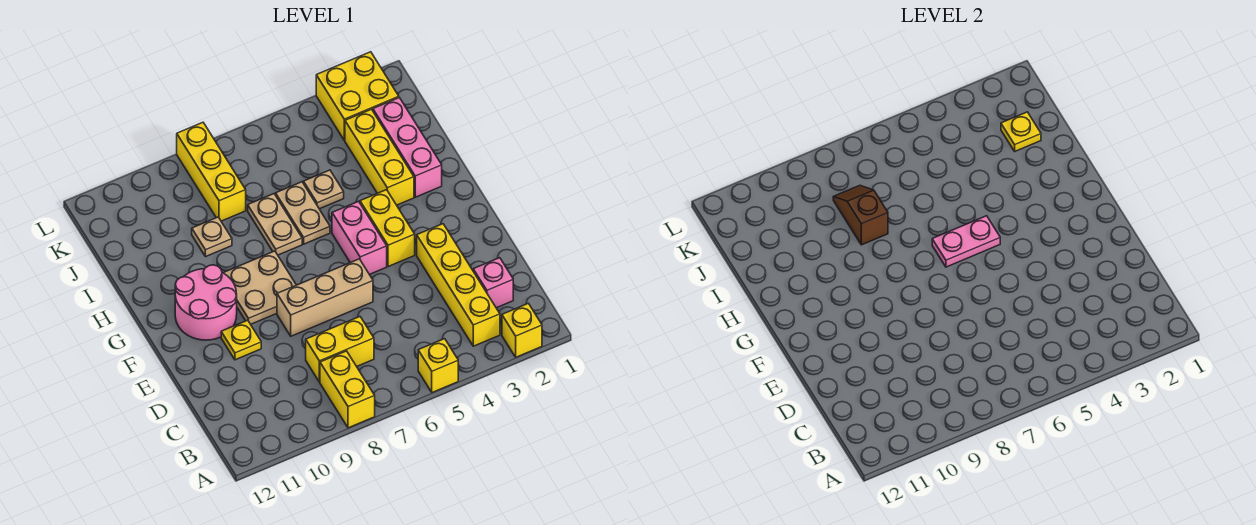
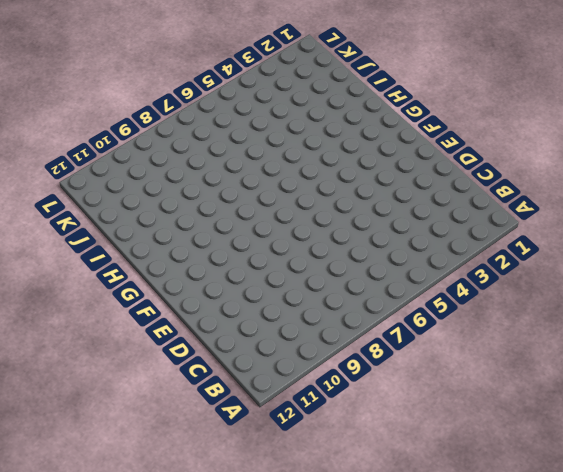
none -> yellow 1x1 brick [502,303,542,357]
none -> yellow 1x1 brick [418,339,458,393]
none -> yellow 1x2 brick [320,351,375,428]

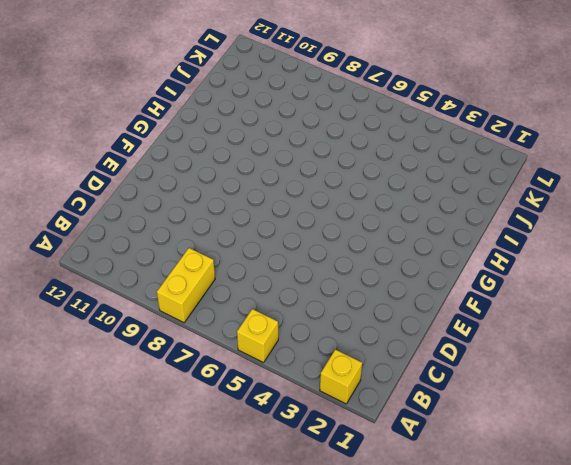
none -> yellow 1x4 brick [417,224,500,346]
none -> pink 1x1 brick [473,258,513,308]
none -> yellow 1x2 brick [306,317,374,382]

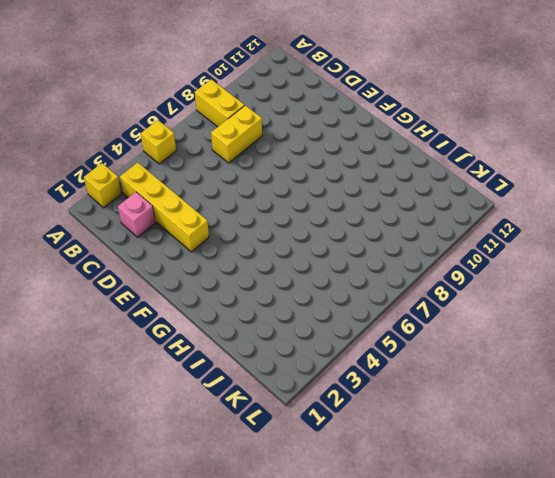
none -> tan 1x3 brick [277,259,373,336]
none -> yellow 1x1 plate [221,320,261,360]
none -> yellow 1x2 brick [360,190,415,267]

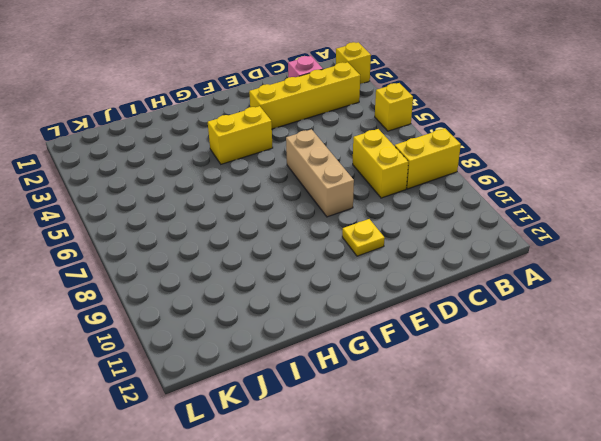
none -> pink 1x2 brick [332,201,387,275]
none -> tan 2x2 plate [224,251,296,324]
none -> pink 2x2 round brick [175,265,237,340]

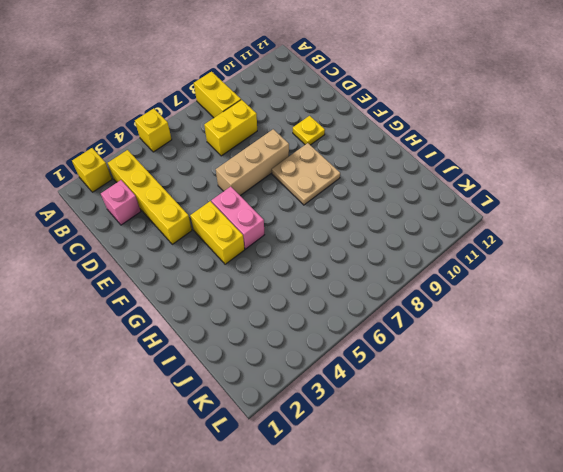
none -> pink 2x2 round brick [175,265,237,340]
none -> pink 1x3 brick [373,98,442,197]
none -> yellow 1x3 brick [345,109,414,205]

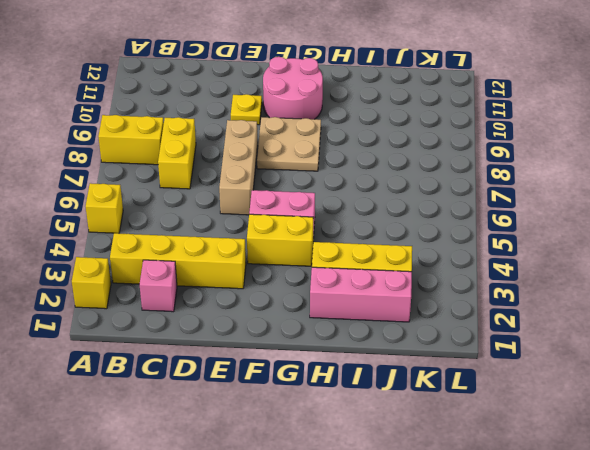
none -> tan 1x2 plate [276,182,330,244]
none -> tan 1x2 plate [248,194,302,255]
none -> tan 1x1 plate [303,170,344,209]

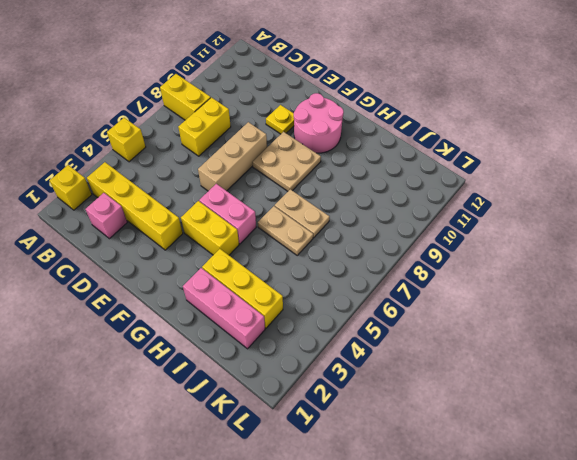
none -> tan 1x1 plate [303,170,344,209]
none -> tan 1x1 plate [192,217,232,257]
none -> yellow 1x3 brick [177,122,246,221]

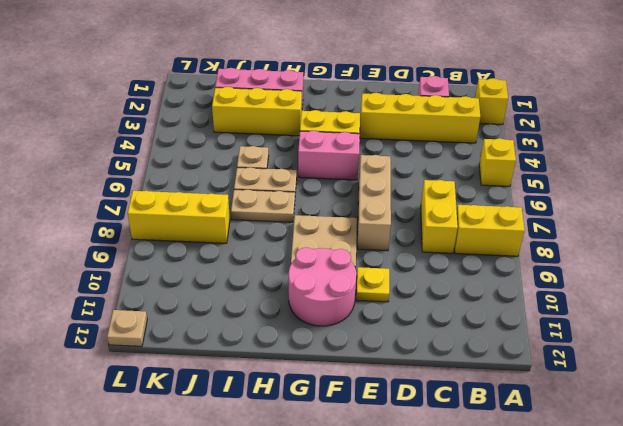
tan 1x1 plate [107,310,147,346] -> tan 1x1 plate moved to [192,217,232,257]
none -> yellow 2x2 brick [316,52,399,140]
none -> pink 1x2 plate [932,216,1000,267]
none -> brown 1x2 slope [833,185,888,245]

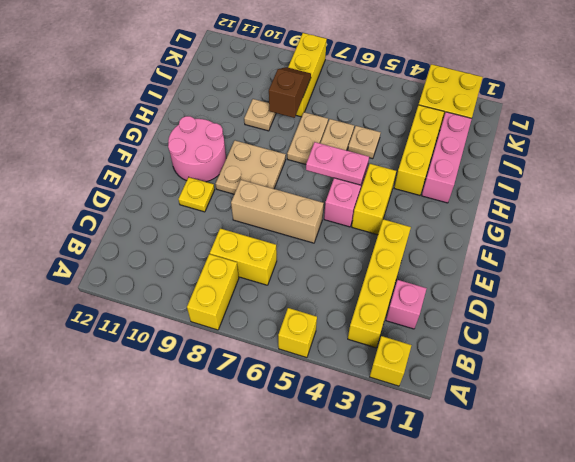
none -> yellow 1x1 plate [1001,112,1041,151]

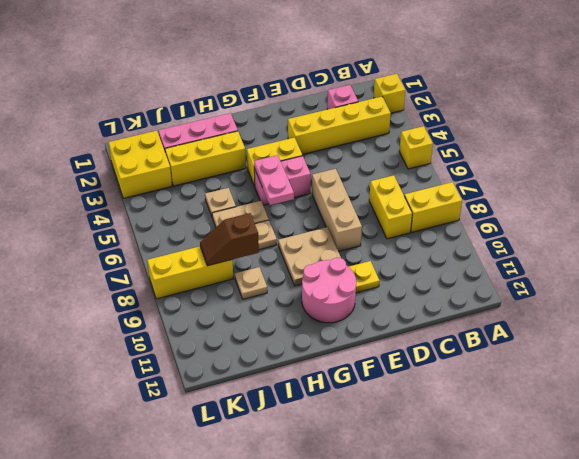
none -> yellow 1x1 plate [1001,112,1041,151]

